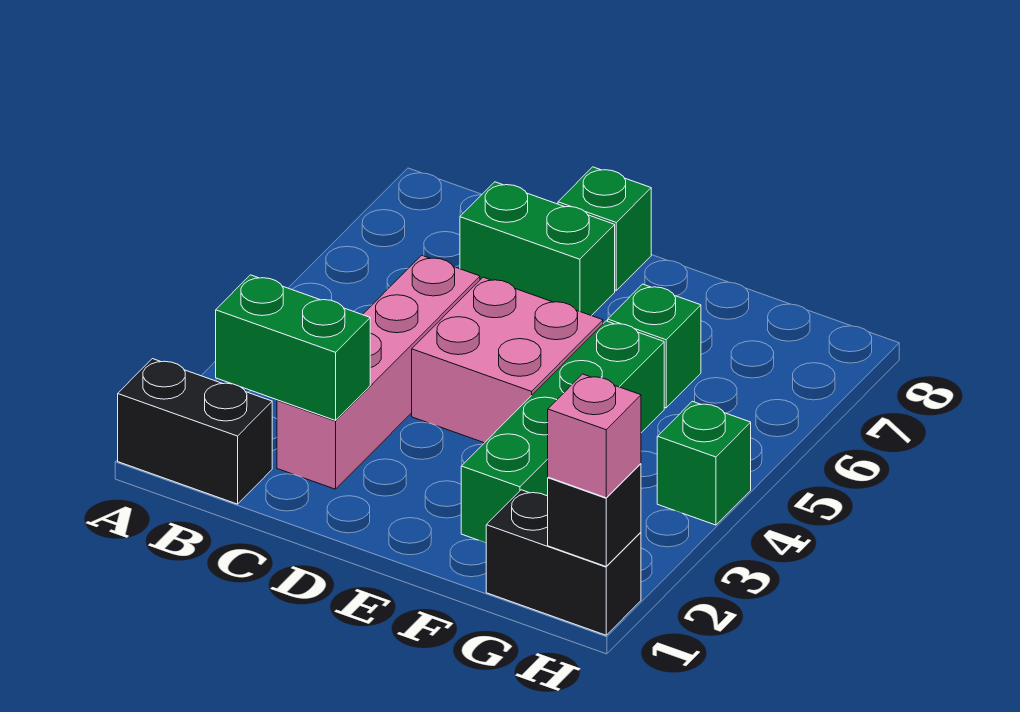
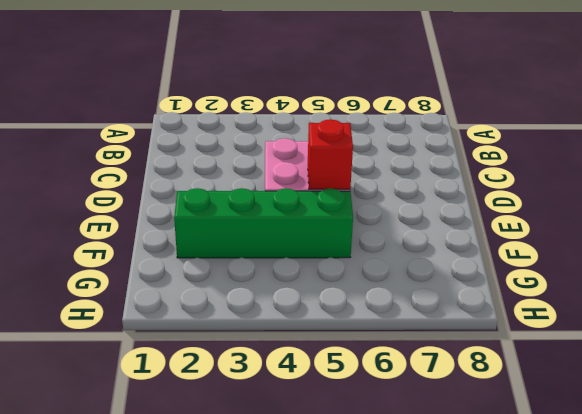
red 1x1 brick [308,119,353,189] -> none
none -> black 1x2 brick [118,359,272,504]
none -> pink 1x4 brick [277,255,480,489]
none -> green 1x2 brick [460,182,615,316]

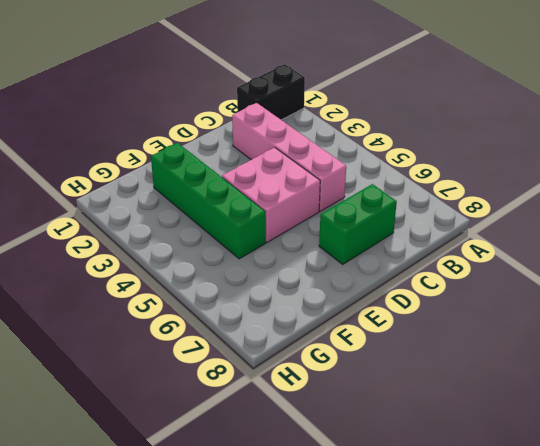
none -> green 1x1 brick [558,167,651,290]
none -> green 1x1 brick [608,284,701,408]
none -> black 1x2 brick [486,490,641,635]

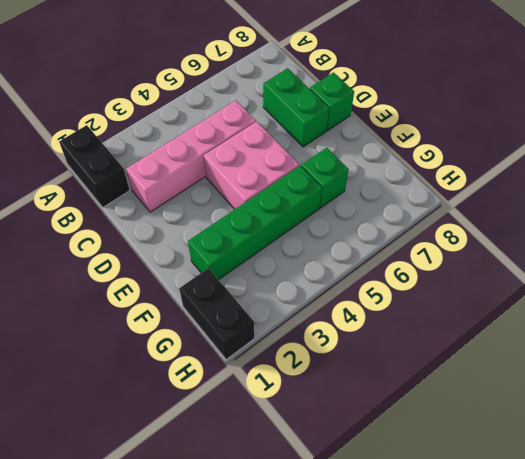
none -> green 1x1 brick [657,401,751,525]
none -> green 1x2 brick [216,275,370,420]
none -> black 1x1 brick [548,464,641,566]

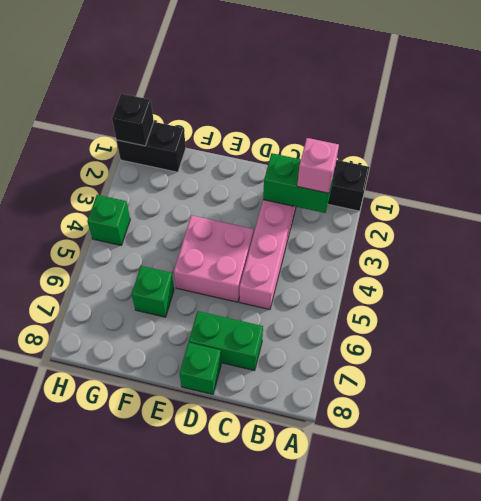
pink 1x1 brick [297,138,339,193] -> pink 1x1 brick moved to [548,374,641,498]
none -> green 1x4 brick [461,321,664,543]

